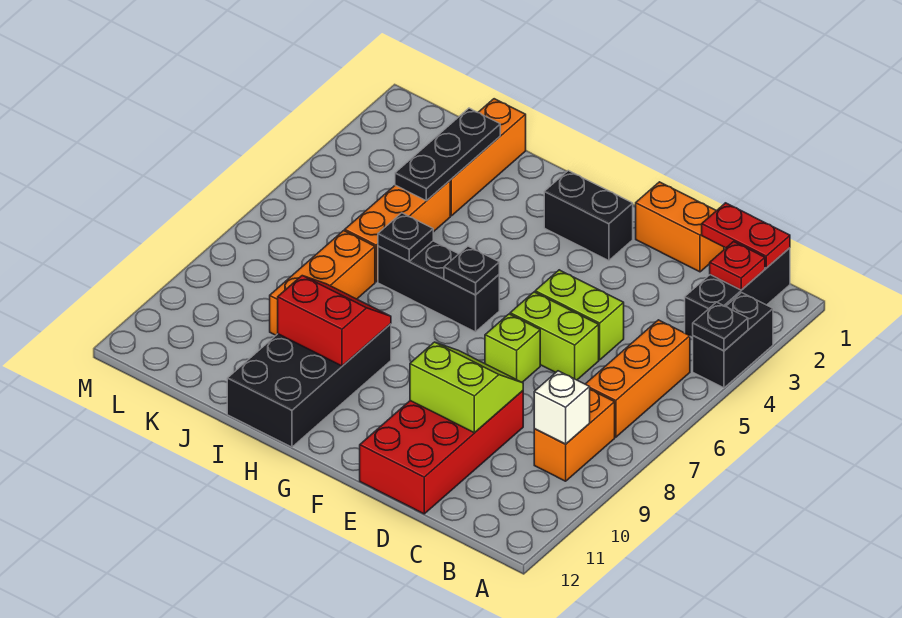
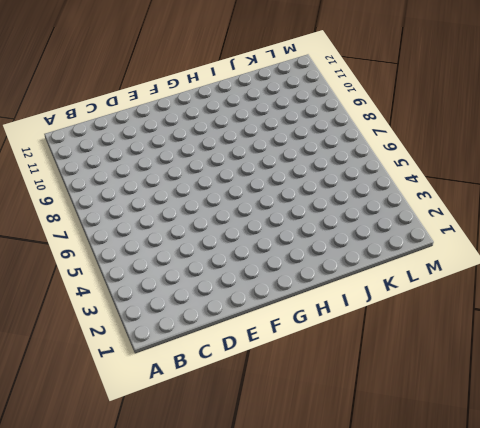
none -> black 1x2 brick [693,293,773,388]
none -> black 1x3 brick [685,248,790,338]
none -> orange 1x3 brick [586,320,690,437]

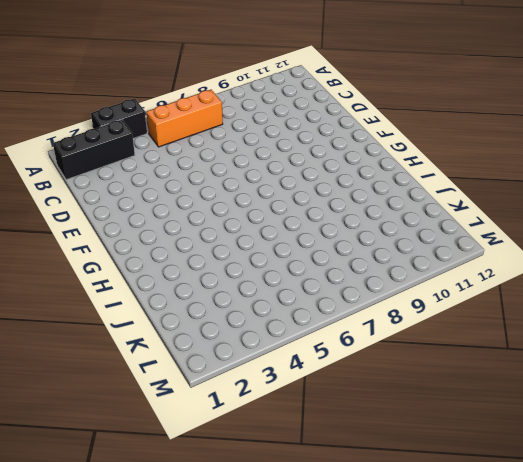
none -> orange 1x2 brick [534,390,615,481]
none -> orange 1x2 brick [636,182,724,272]
none -> lime 1x2 brick [535,270,624,360]

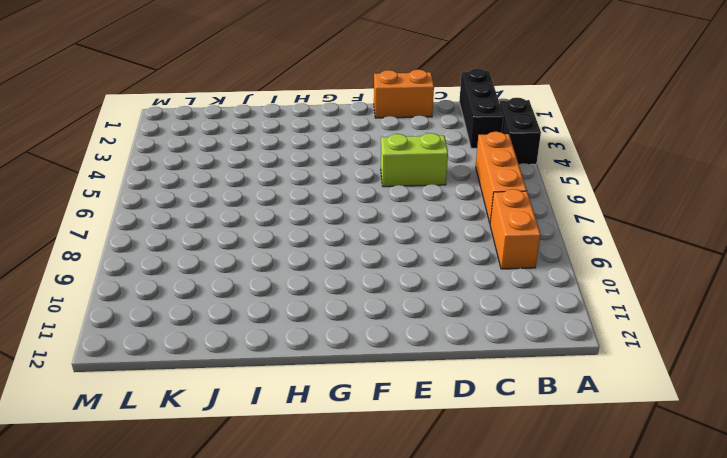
none -> lime 1x2 brick [510,292,599,380]
none -> red 2x4 brick [360,391,523,514]
none -> lime 1x1 brick [485,314,540,382]

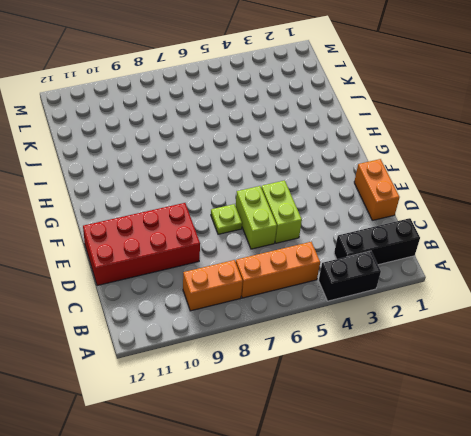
lime 1x1 plate [211,204,242,234] -> lime 1x1 brick [485,314,540,382]
none -> black 1x2 brick [544,171,633,261]
none -> black 1x3 brick [378,241,499,332]
none -> black 2x4 brick [227,324,391,447]

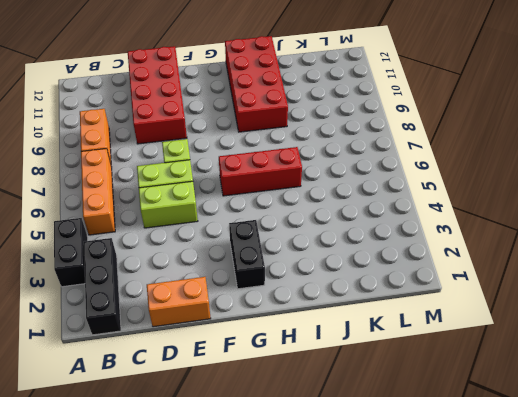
black 1x2 brick [229,220,265,289] -> black 1x2 brick turned to [544,171,633,261]
red 1x3 brick [219,147,302,196] -> black 1x3 brick [378,241,499,332]
red 2x4 brick [225,36,288,132] -> black 2x4 brick [227,324,391,447]
none -> orange 1x3 brick [450,99,526,216]
none -> orange 1x3 brick [345,181,450,282]
none -> orange 1x3 brick [270,231,375,335]

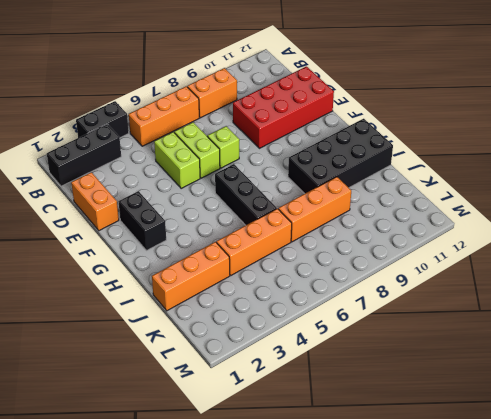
none -> black 1x1 plate [693,302,748,351]
none -> red 1x2 plate [702,203,790,268]
none -> red 1x1 plate [710,242,765,290]

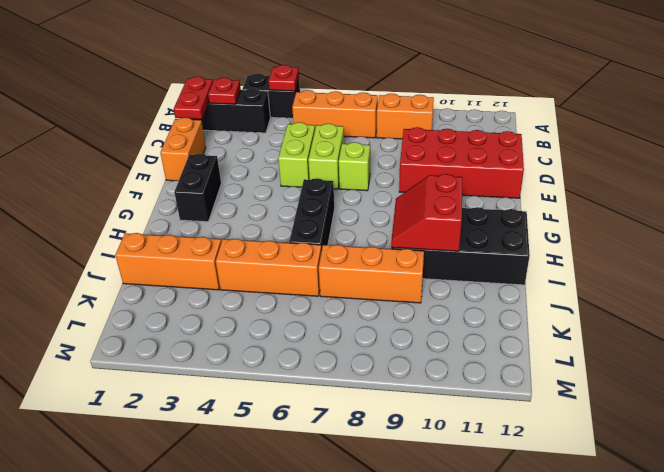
red 1x1 plate [268,65,299,91] -> black 1x1 plate [693,302,748,351]
none -> white 1x1 brick [534,371,590,444]
none -> lime 2x2 slope [410,342,523,433]
none -> black 1x1 plate [444,246,499,295]

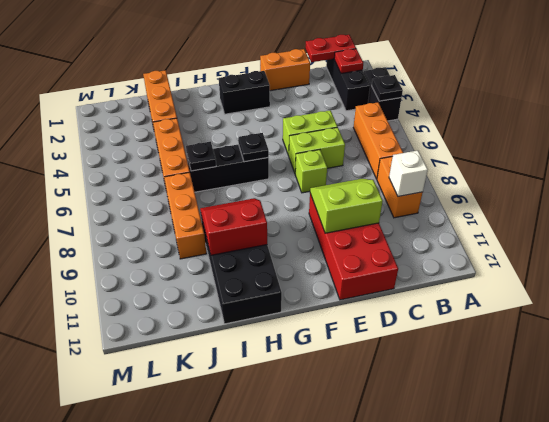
none -> black 1x3 plate [395,108,500,201]

